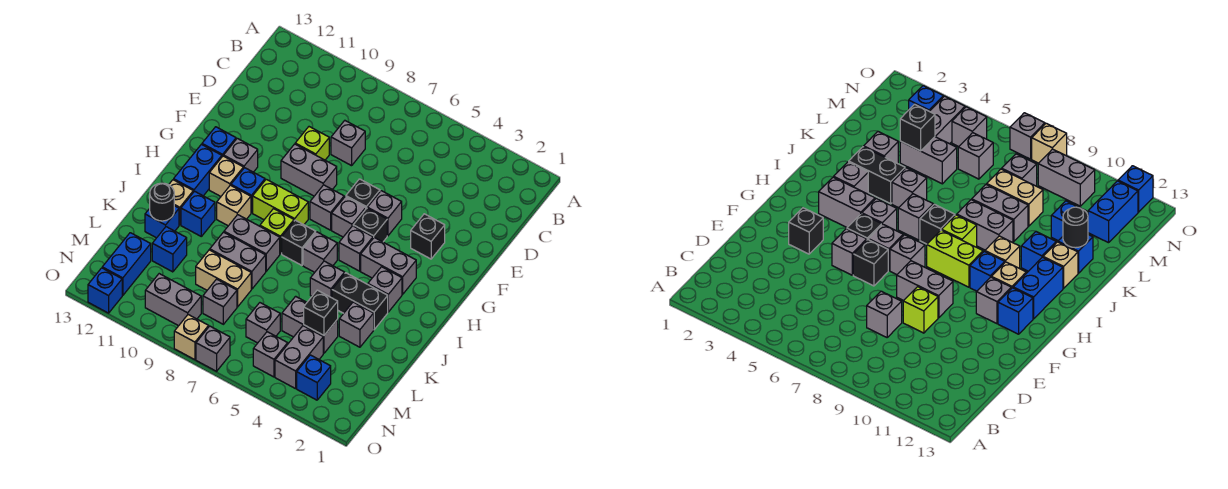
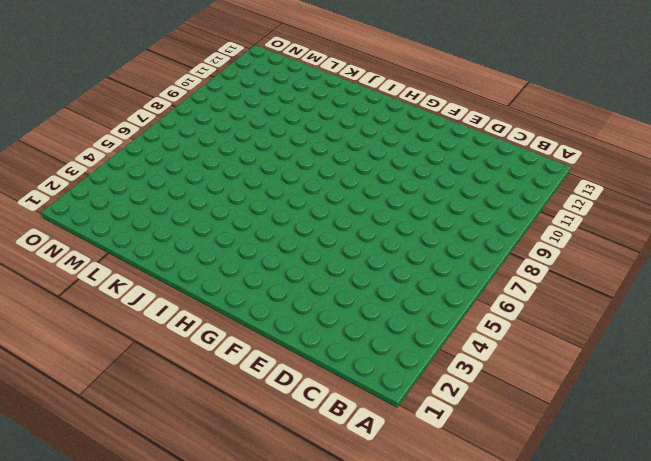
none -> grey 1x1 brick [331,121,365,166]
none -> lime 1x1 brick [295,127,329,160]
none -> black 1x1 brick [411,214,445,259]
none -> grey 1x1 brick [367,191,402,236]

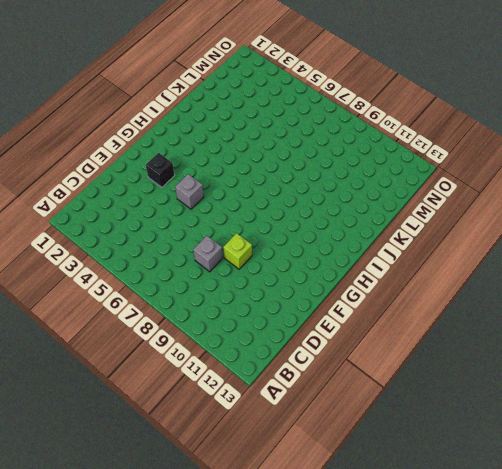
none -> black 1x1 brick [346,179,380,208]
none -> grey 1x2 brick [281,144,337,196]
none -> black 1x1 brick [353,208,387,242]
none -> grey 1x1 brick [332,197,366,237]

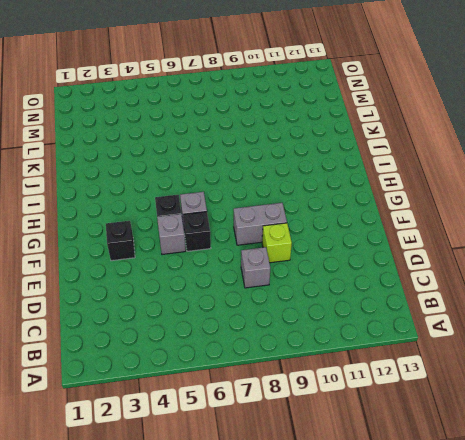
none -> grey 1x1 brick [310,185,344,230]
none -> grey 1x1 brick [224,138,258,172]
none -> blue 1x1 brick [202,127,236,156]
none -> grey 1x2 brick [361,238,416,294]

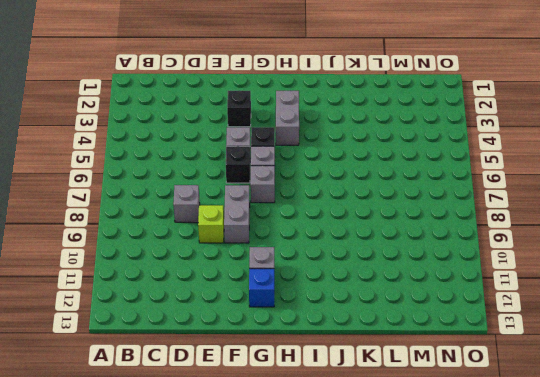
none -> grey 1x1 brick [339,226,373,271]
none -> lime 1x2 brick [253,179,308,225]
none -> blue 1x1 brick [231,168,265,213]
none -> tan 1x1 brick [209,156,243,196]

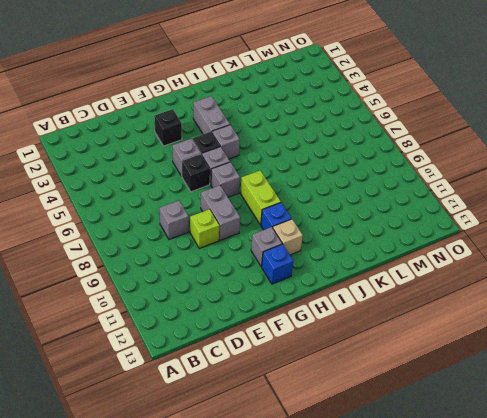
none -> blue 1x2 brick [174,144,222,196]
none -> grey 1x1 brick [368,267,402,312]
none -> grey 1x1 brick [303,232,337,272]
none -> black 1x1 brick [282,220,316,265]

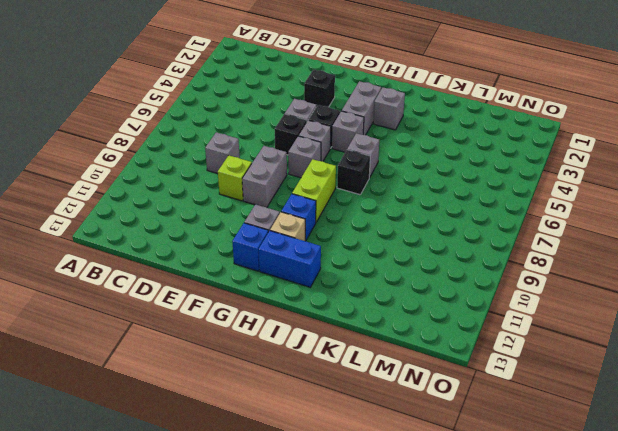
none -> lime 1x1 brick [260,209,294,254]
none -> tan 1x1 brick [217,185,251,226]
none -> black 1x2 brick [332,273,388,329]
none -> grey 1x1 brick [310,261,345,298]

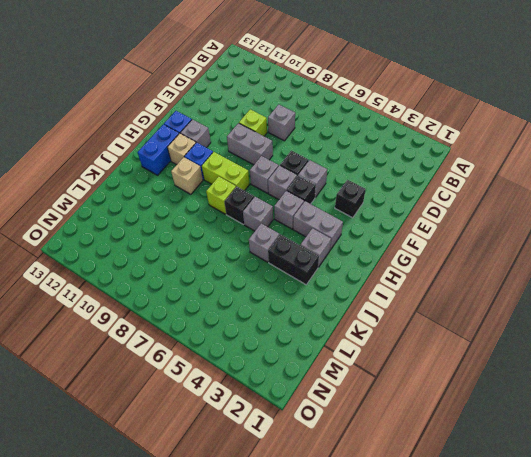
none -> grey 1x2 brick [224,215,280,271]
none -> blue 1x1 brick [181,191,215,236]
none -> tan 1x1 brick [169,180,193,225]
none -> grey 1x1 brick [339,302,374,347]

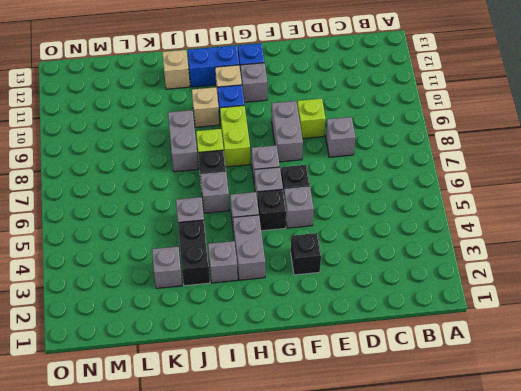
none -> blue 1x1 brick [181,191,215,236]
none -> grey 1x2 brick [210,232,266,289]
none -> blue 1x1 brick [145,206,179,238]
none -> grey 1x2 brick [282,296,338,353]

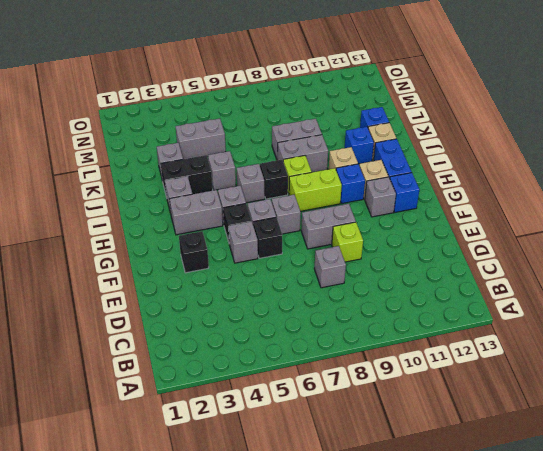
none -> tan 1x2 brick [196,250,251,307]
none -> blue 1x1 brick [152,227,187,272]
none -> grey 1x2 brick [275,326,323,389]
none -> grey 1x1 brick [246,303,280,343]

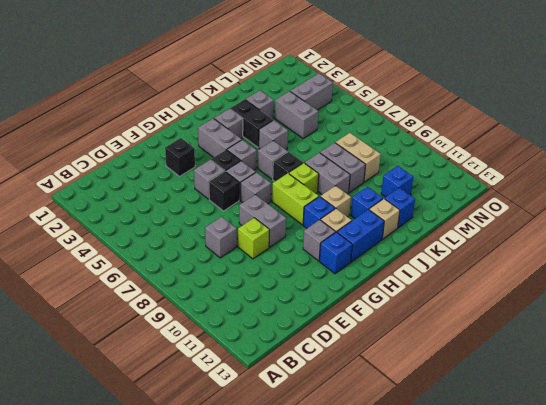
none -> grey 1x1 brick [246,303,280,343]
none -> grey 1x1 brick [203,279,237,324]
none -> blue 1x2 brick [102,233,151,296]
none -> blue 1x1 brick [297,355,331,400]

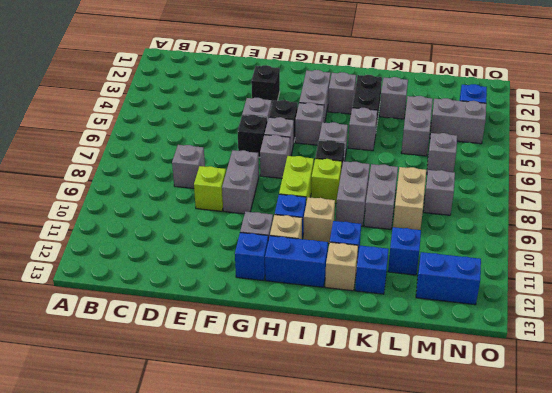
none -> grey 1x1 brick [253,332,288,377]
none -> grey 1x2 brick [145,274,201,326]
none -> grey 1x1 brick [196,326,230,371]
none -> tan 1x1 brick [174,315,209,360]

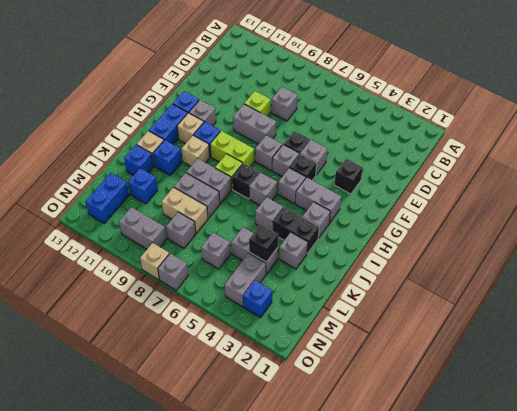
none -> grey 1x1 brick [253,332,288,377]
none -> blue 1x1 brick [88,268,122,313]
none -> black 1x1 round brick [150,183,174,221]

